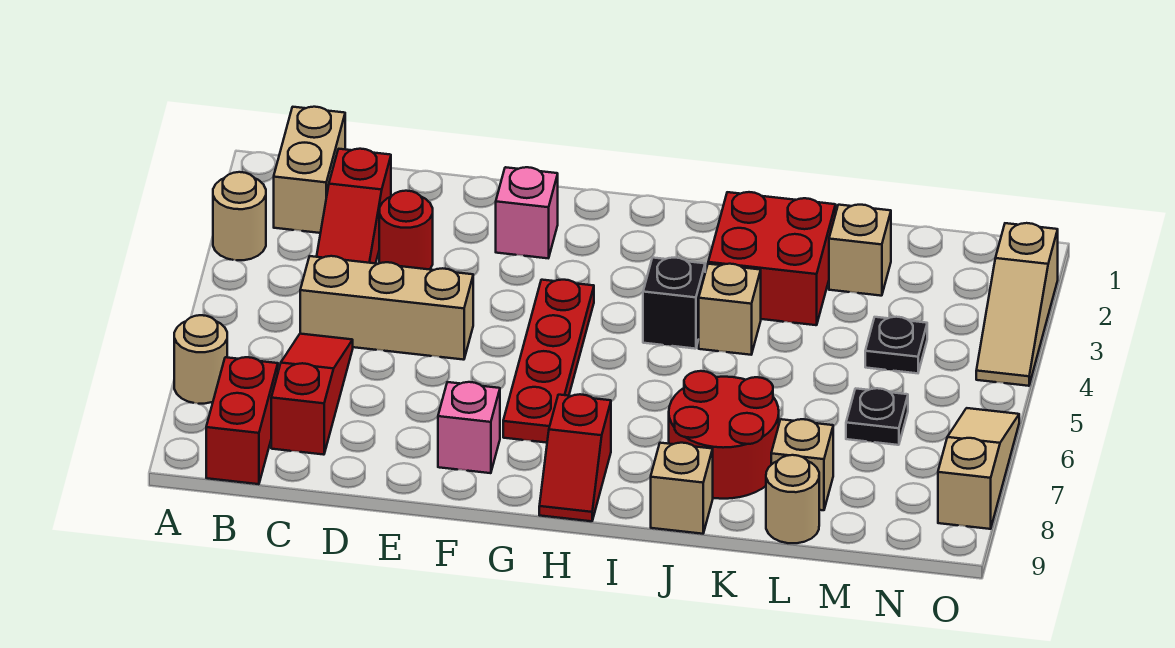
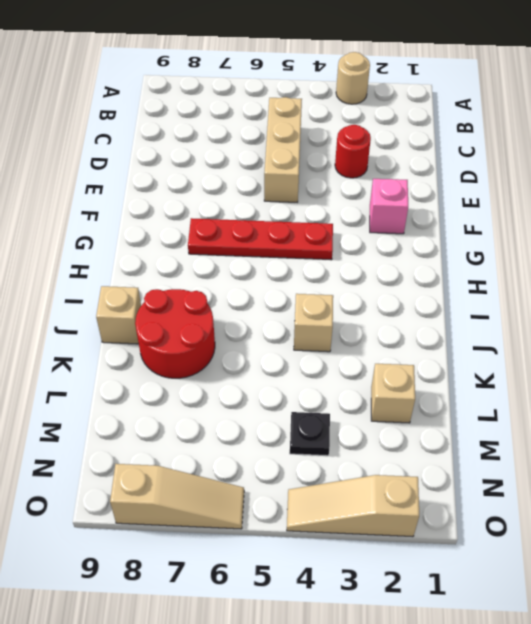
none -> tan 1x1 round brick [174,315,227,404]
none -> tan 1x2 brick [274,107,345,233]
none -> red 1x2 brick [206,357,278,484]

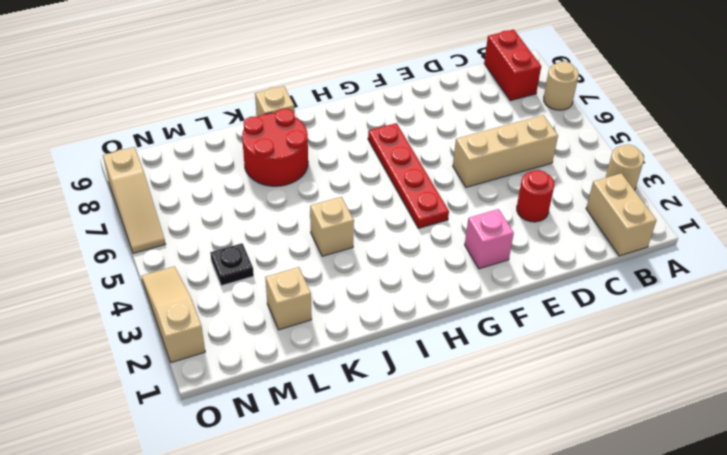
none -> red 1x3 slope [317,149,391,263]
none -> red 1x3 slope [271,334,353,455]
none -> pink 1x1 brick [438,382,500,473]

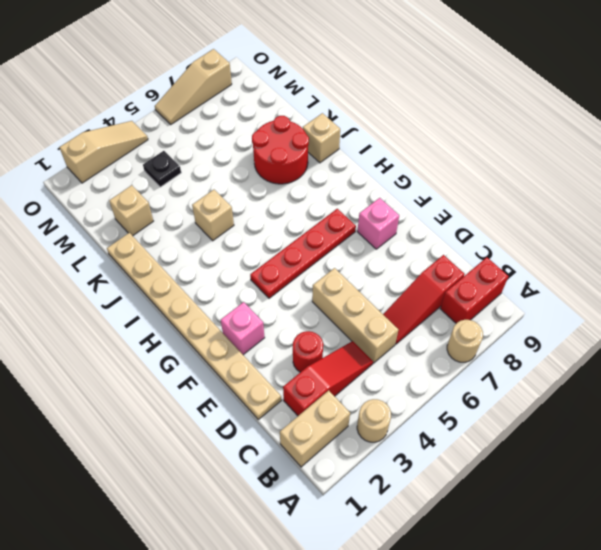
tan 1x8 plate [107,233,282,419] -> none
none -> red 1x2 slope [539,394,611,521]
none -> black 1x1 brick [643,258,705,349]
none -> red 2x2 brick [708,192,836,325]

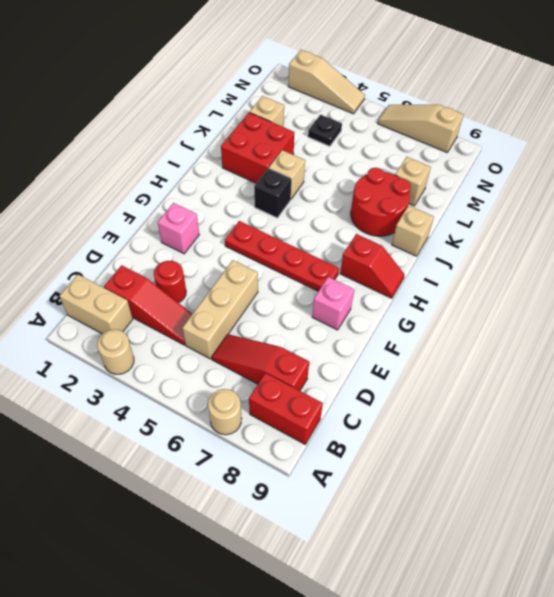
none -> tan 1x1 round brick [766,455,819,543]
none -> black 1x1 plate [846,388,908,445]

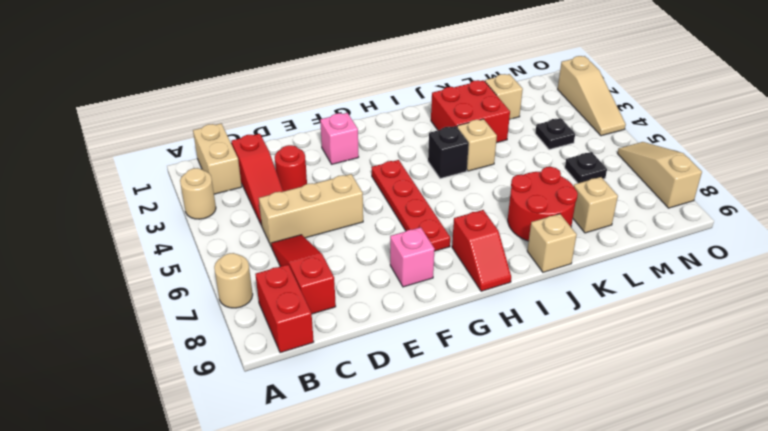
none -> tan 1x1 round brick [766,455,819,543]

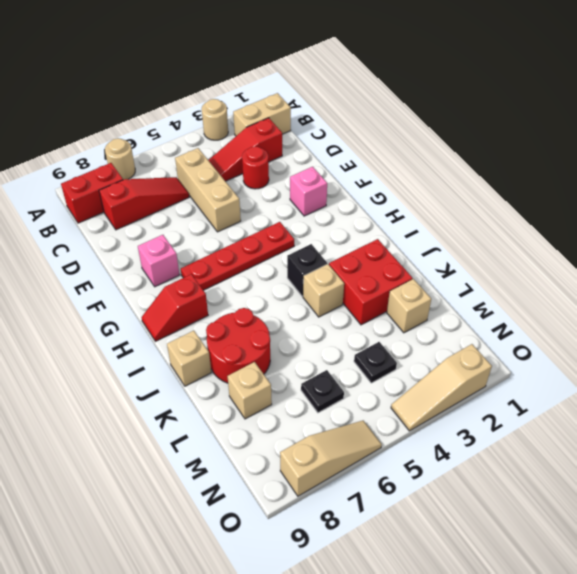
none -> tan 1x1 round brick [766,455,819,543]

